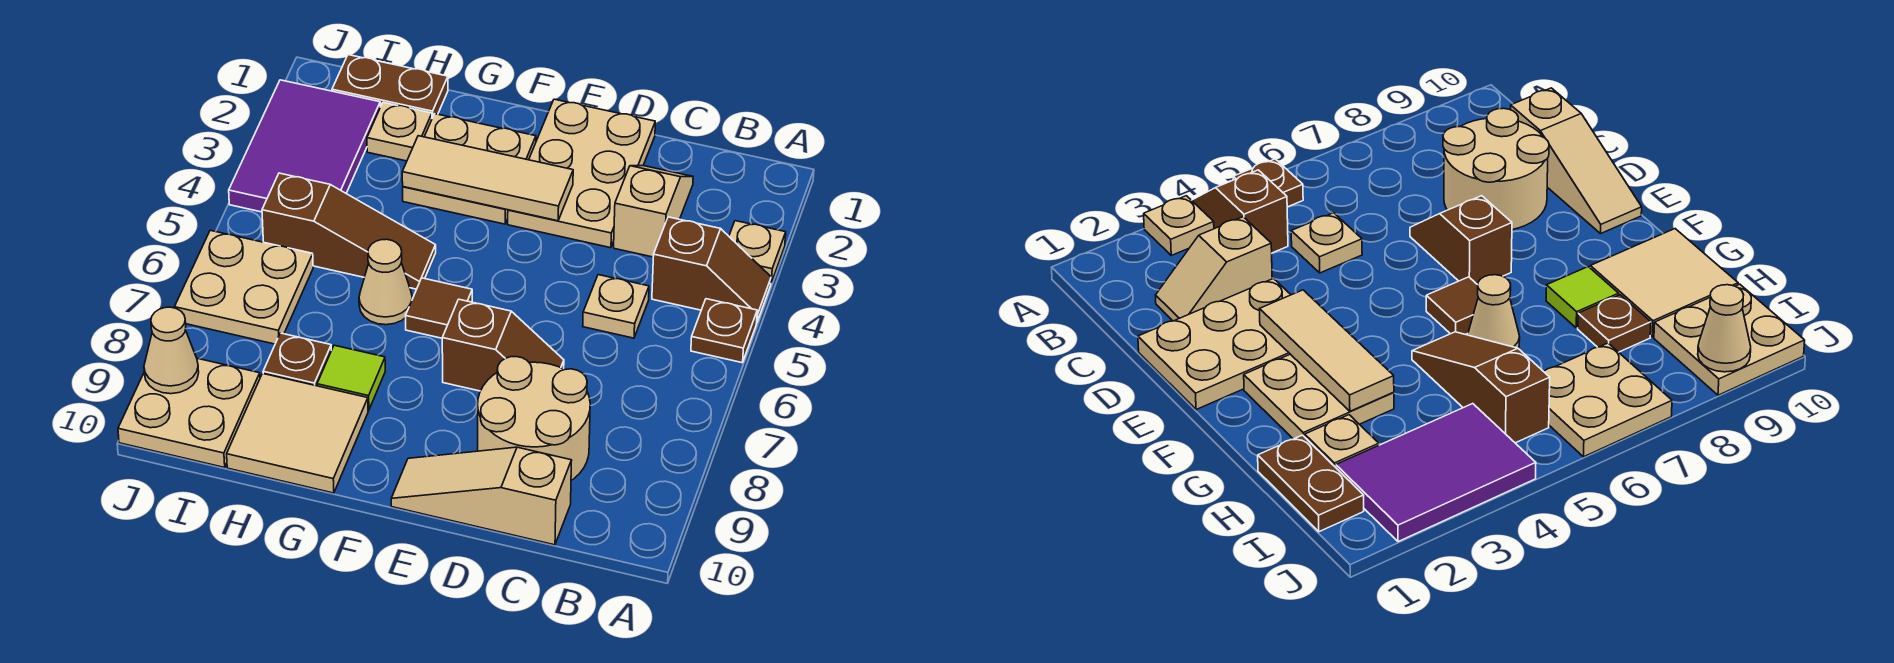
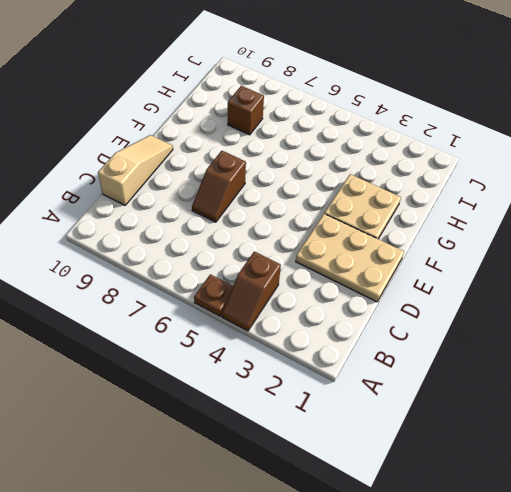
brown 1x1 brick [228,86,264,135] -> brown 1x1 plate [263,333,331,386]
none -> tan 1x1 plate [729,221,786,283]
none -> tan 1x2 slope [614,166,693,257]
none -> tan 1x1 plate [583,275,649,338]

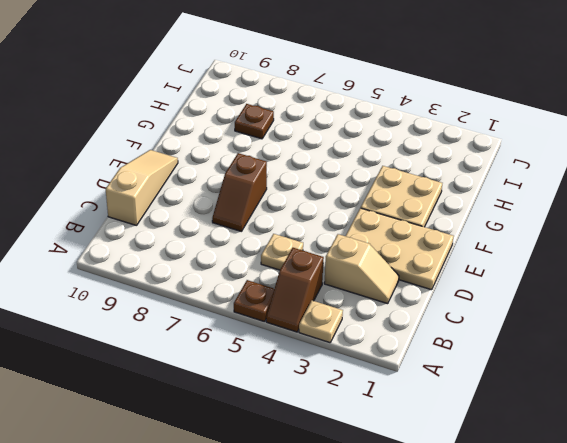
none -> tan 2x2 round brick [478,357,590,480]
none -> brown 1x1 tile [406,278,472,338]
none -> brown 1x3 slope [262,173,436,289]

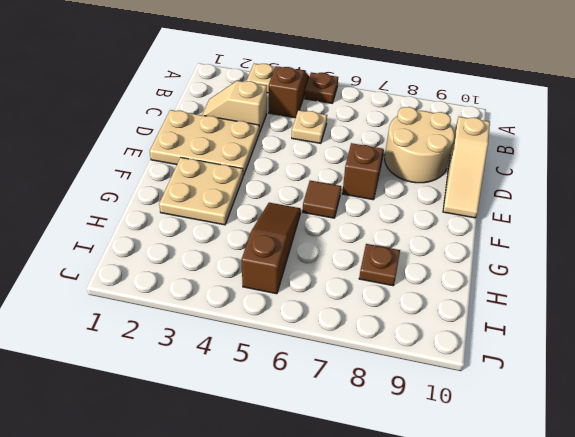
none -> tan 1x1 cone [359,239,412,325]
none -> lime 1x1 tile [317,345,385,410]
none -> tan 2x2 tile [227,373,368,493]

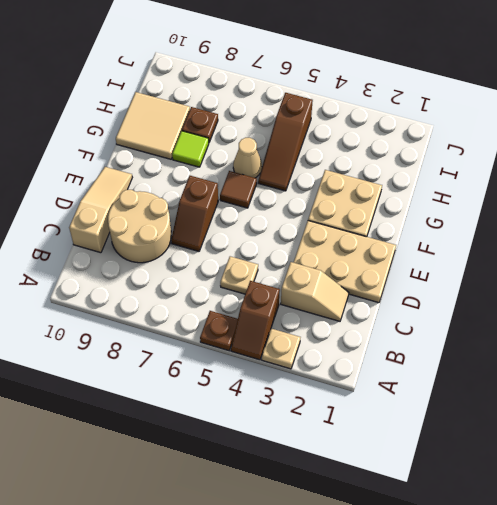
none -> brown 1x2 plate [332,55,448,118]
none -> tan 1x1 plate [367,102,432,161]
none -> purple 2x3 tile [229,80,380,212]

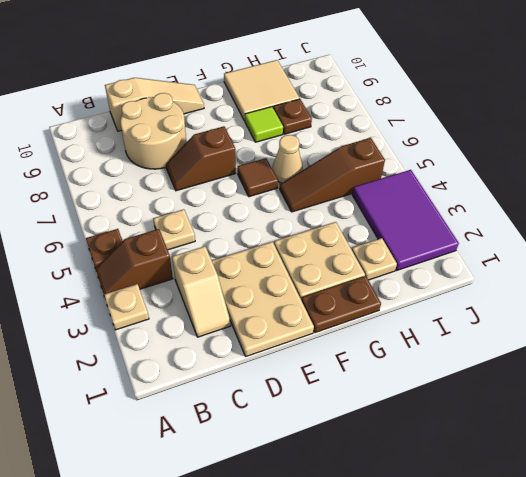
brown 1x2 plate [301,276,381,333] -> brown 1x2 plate moved to [332,55,448,118]
none -> tan 2x2 plate [175,230,313,344]
none -> tan 2x2 plate [118,358,260,468]
none -> tan 1x3 tile [402,136,573,221]

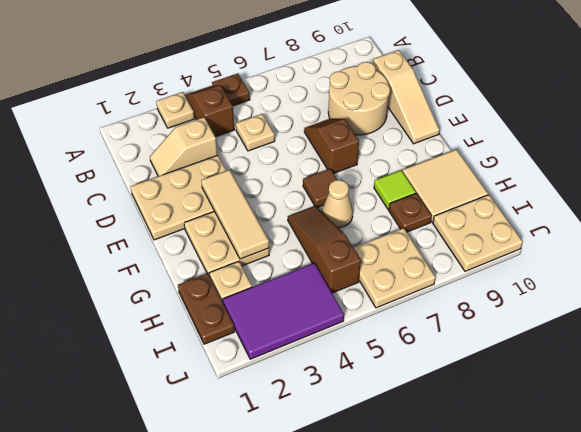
none -> tan 1x1 cone [144,307,199,394]

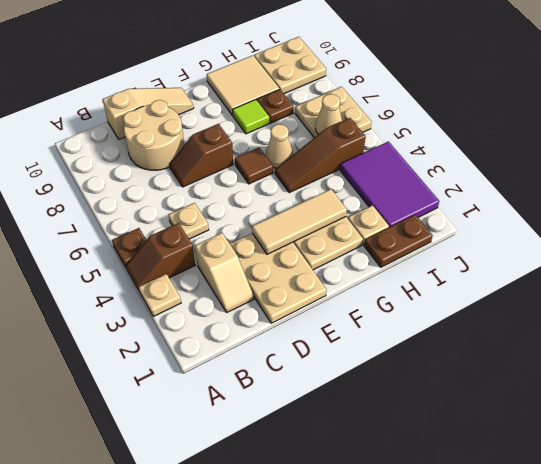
tan 1x1 cone [315,94,342,134] -> tan 1x1 cone moved to [144,307,199,394]

